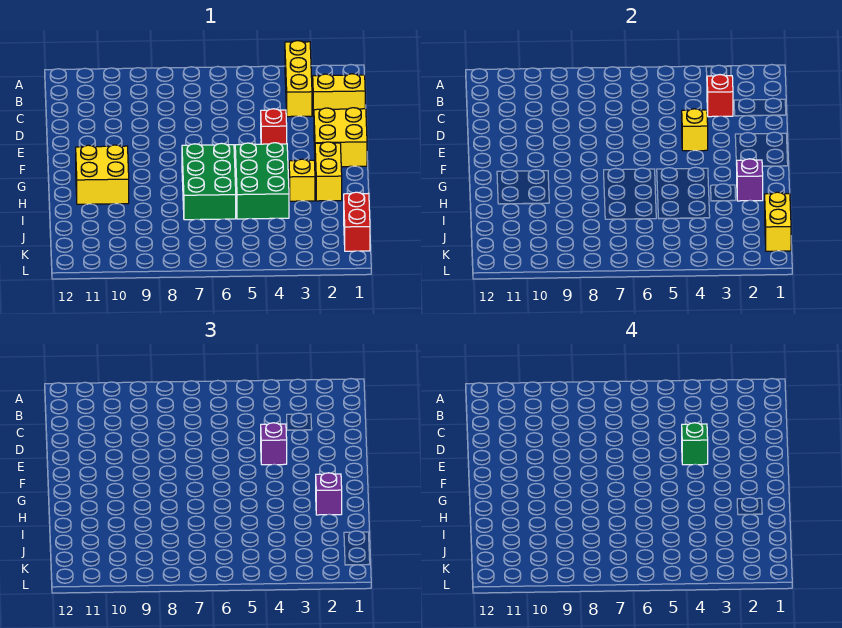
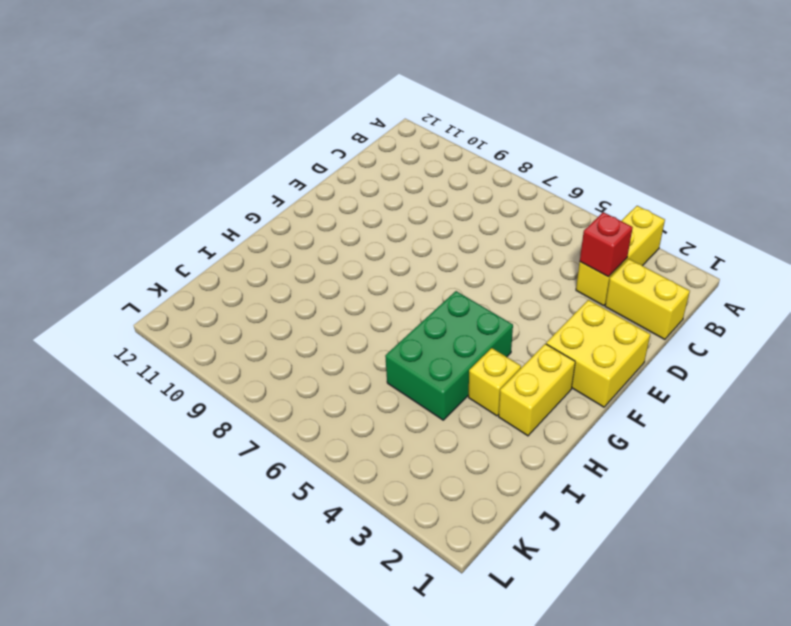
none -> red 1x1 brick [261,109,287,144]
none -> green 2x3 brick [182,143,236,220]
none -> yellow 2x2 brick [76,145,129,204]

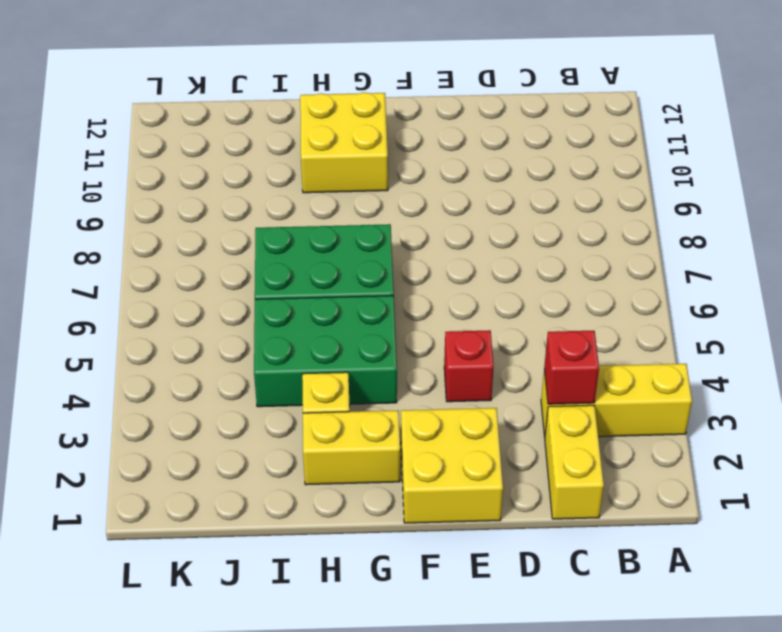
none -> red 1x2 brick [344,192,370,251]
none -> yellow 1x1 brick [682,109,708,151]
none -> purple 1x1 brick [737,159,763,201]

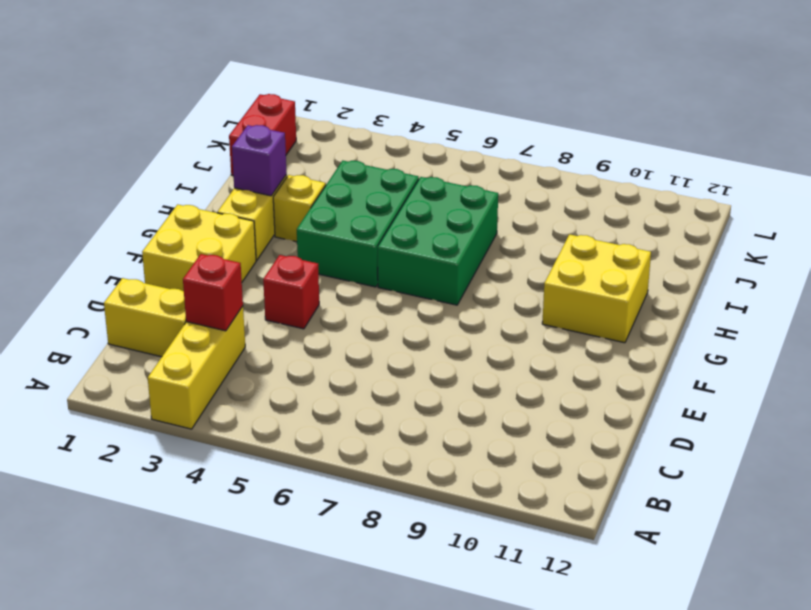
none -> yellow 1x1 brick [682,109,708,151]
none -> yellow 1x2 brick [765,192,791,251]
none -> purple 1x1 brick [261,423,287,465]

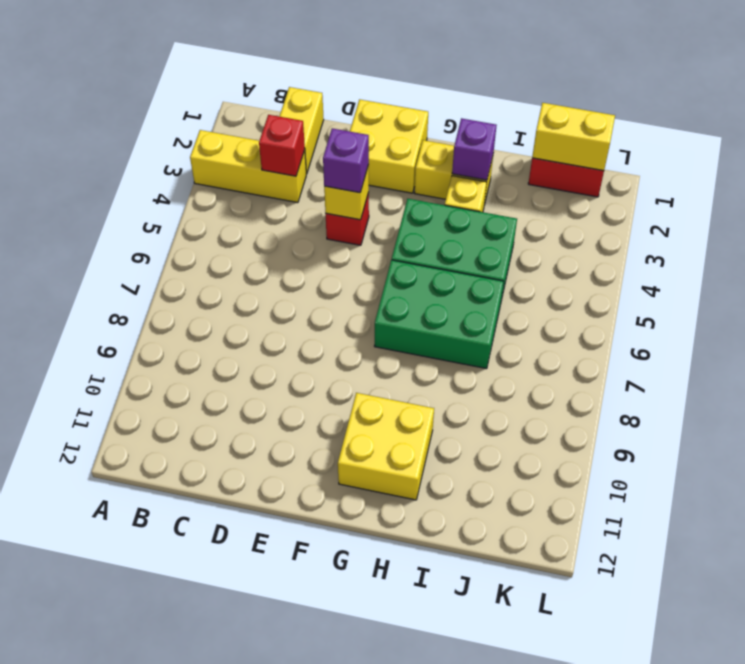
none -> purple 1x1 brick [316,473,342,515]
none -> green 1x1 brick [682,423,708,465]

